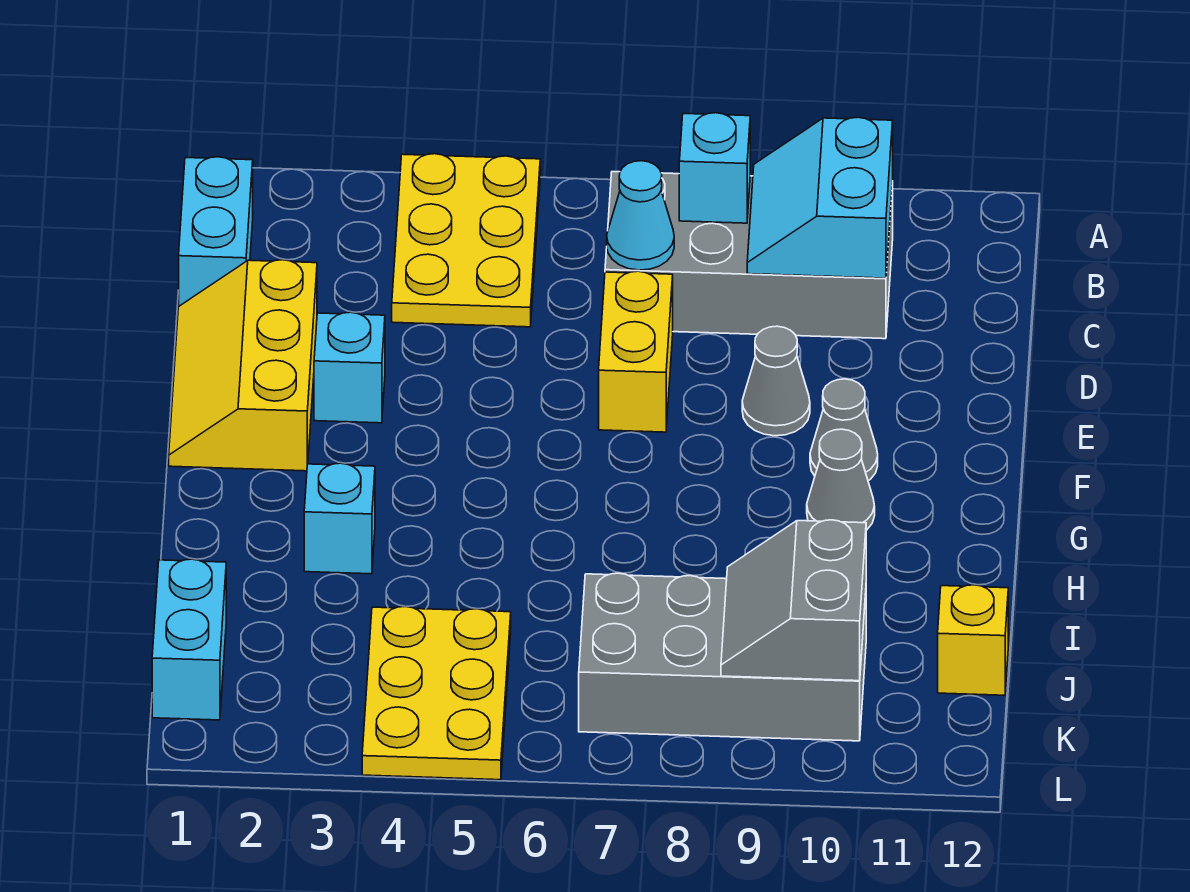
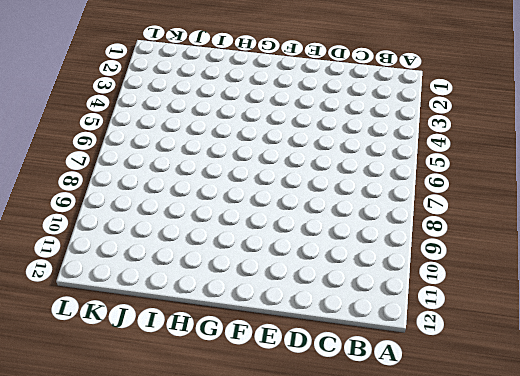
none -> yellow 2x3 plate [392,154,540,327]
none -> cyan 1x2 brick [179,157,253,306]
none -> grey 2x4 brick [605,172,893,339]

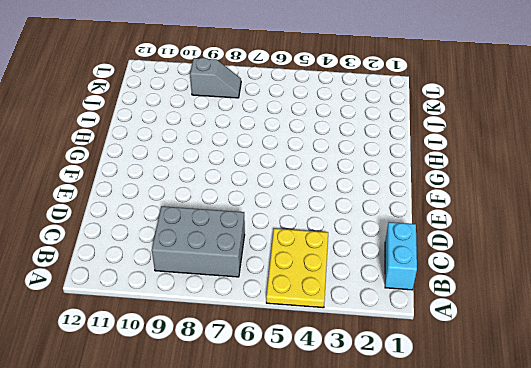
grey 2x3 brick [152,206,245,277] -> grey 2x4 brick [605,172,893,339]
grey 1x2 slope [190,58,241,98] -> grey 2x4 brick [579,573,866,741]
none -> yellow 2x3 slope [169,260,317,471]
none -> yellow 1x2 brick [599,271,673,432]
none -> cyan 1x1 brick [314,312,385,423]

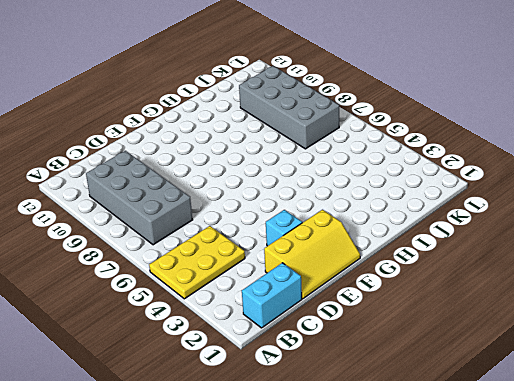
none -> yellow 1x2 brick [599,271,673,432]
none -> grey 1x1 cone [742,326,810,436]
none -> grey 1x1 cone [810,379,878,481]

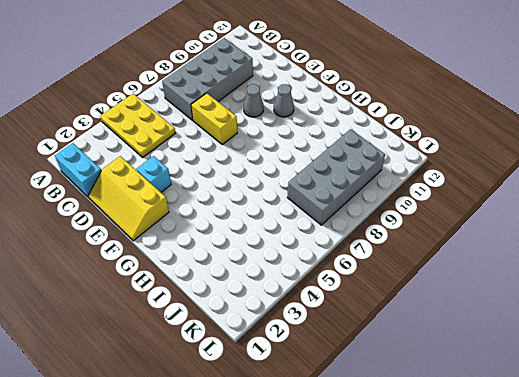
none -> grey 1x1 cone [807,429,875,530]
none -> cyan 1x1 brick [304,463,375,574]
none -> cyan 1x2 brick [152,559,226,720]

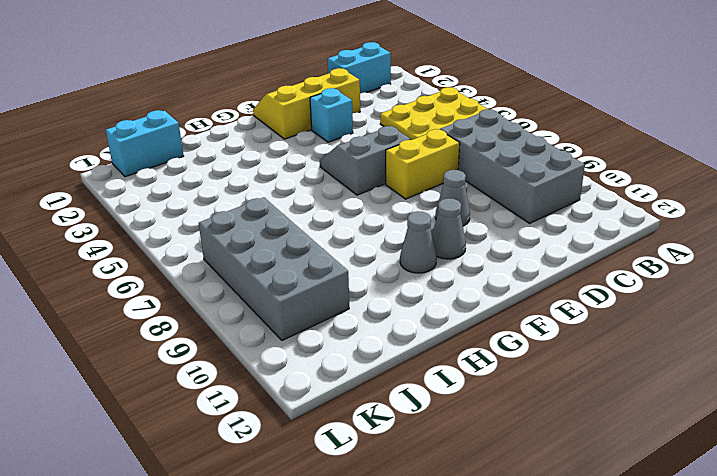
grey 2x2 slope [320,126,411,195] -> grey 2x2 slope moved to [721,520,866,681]
none -> cyan 1x1 brick [304,463,375,574]
none -> yellow 2x3 plate [362,606,511,780]
none -> yellow 1x1 brick [938,585,1008,695]

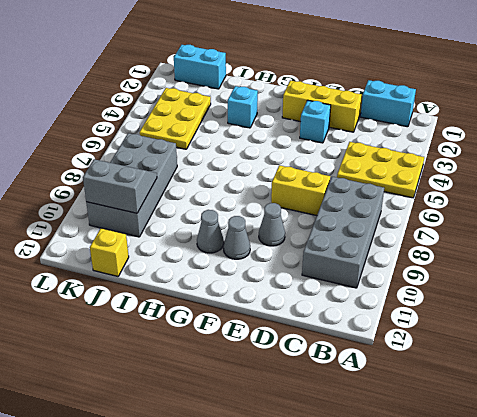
yellow 2x3 plate [139,88,211,149] -> yellow 2x3 plate turned to [362,606,511,780]
none -> cyan 1x1 brick [679,113,750,223]
none -> cyan 2x2 slope [747,117,893,278]
none -> cyan 1x1 cone [607,161,674,270]

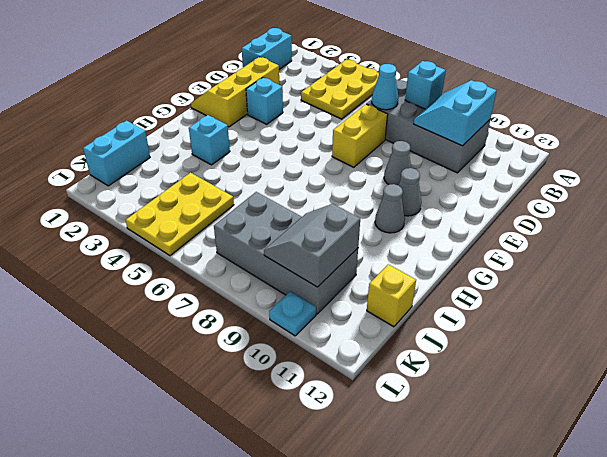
cyan 1x1 plate [269,291,316,336] -> none

